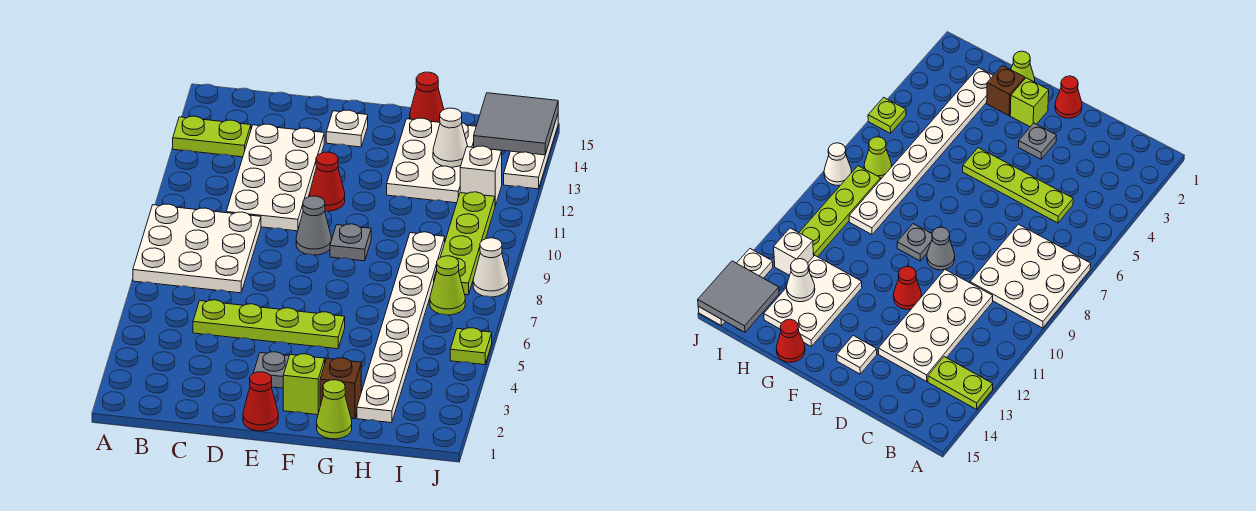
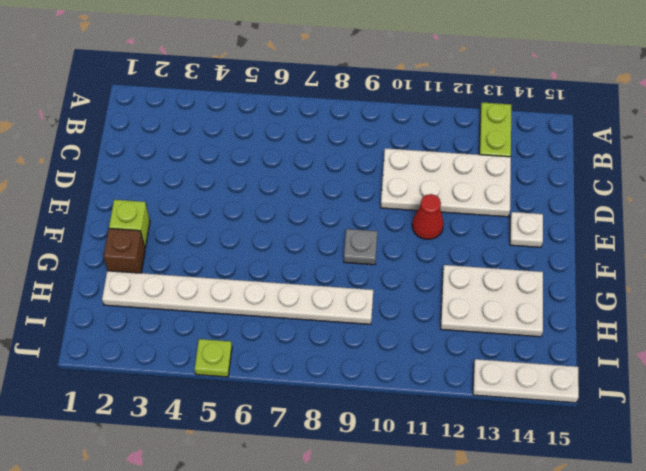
none -> white 3x3 plate [133,204,261,293]
none -> lime 1x4 plate [193,300,345,349]
none -> red 1x1 cone [243,372,278,431]

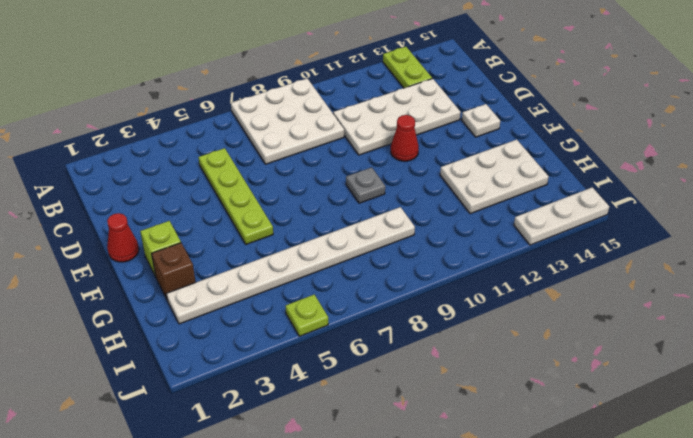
none -> grey 1x1 plate [254,352,289,388]
none -> grey 1x1 cone [296,196,331,255]
none -> lime 1x1 cone [317,380,352,439]

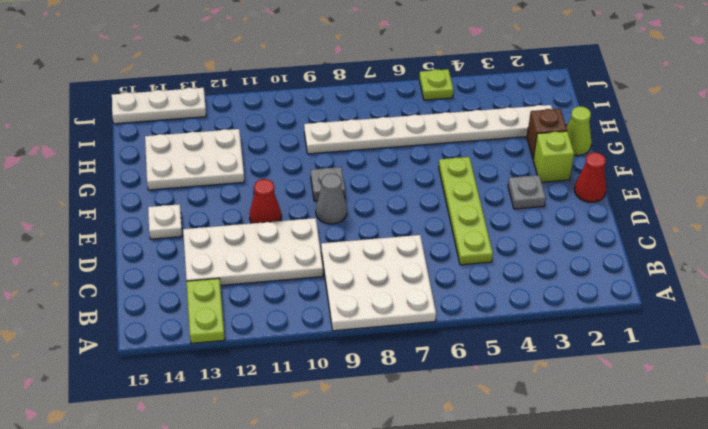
none -> red 1x1 cone [410,72,444,122]
none -> lime 1x1 cone [430,256,465,315]
none -> lime 1x4 plate [434,192,495,295]

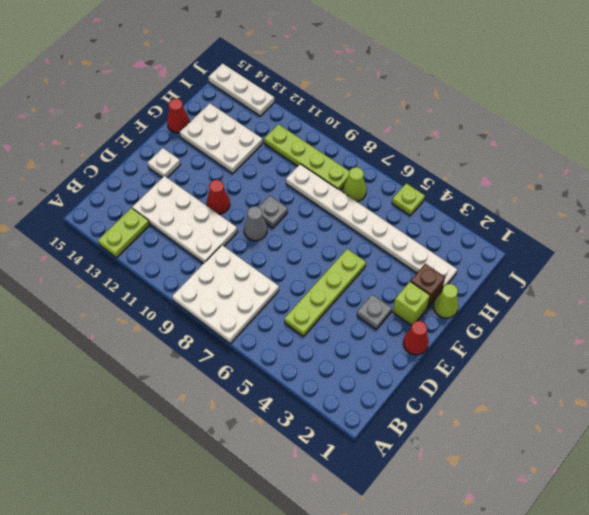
none -> white 1x1 brick [460,146,502,206]
none -> white 1x1 cone [473,238,509,297]
none -> white 1x1 cone [433,108,468,167]

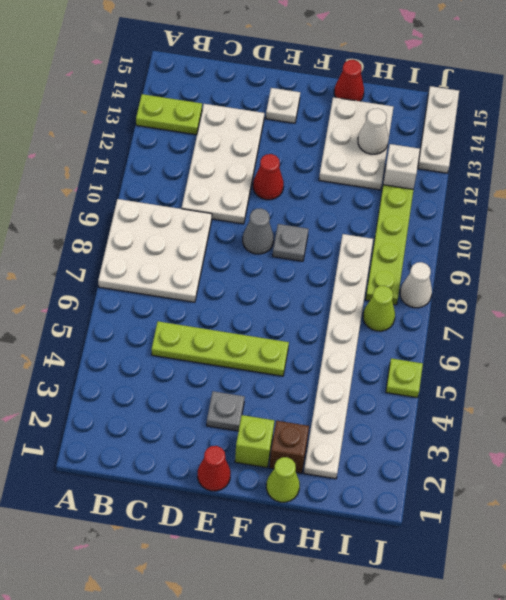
none -> grey 2x2 tile [474,93,558,155]

